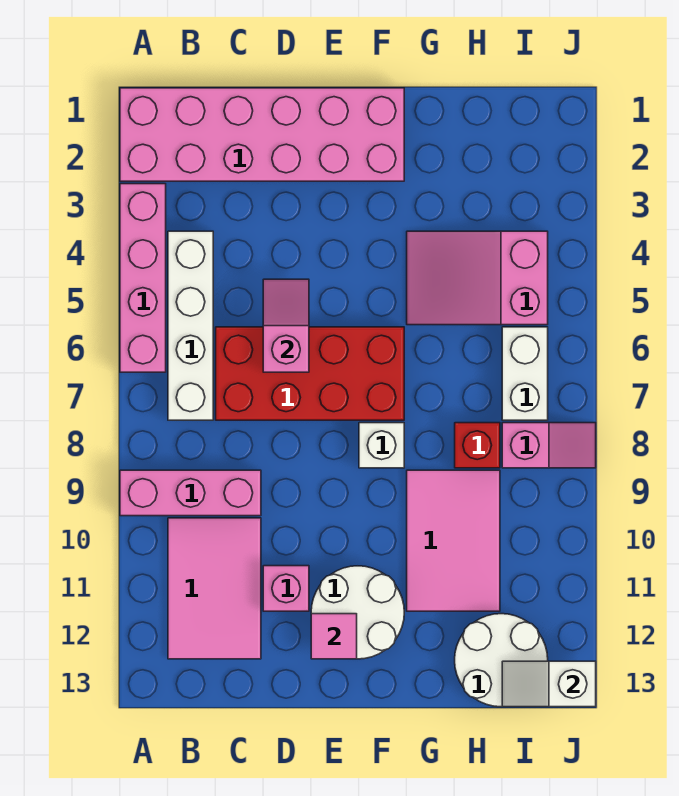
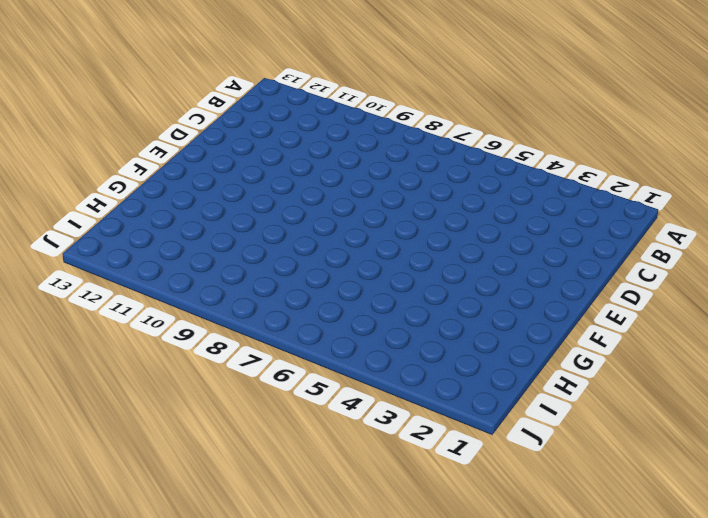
none -> pink 2x6 brick [120,88,404,181]
none -> pink 1x4 brick [120,184,166,372]
none -> pink 1x3 brick [120,470,261,516]

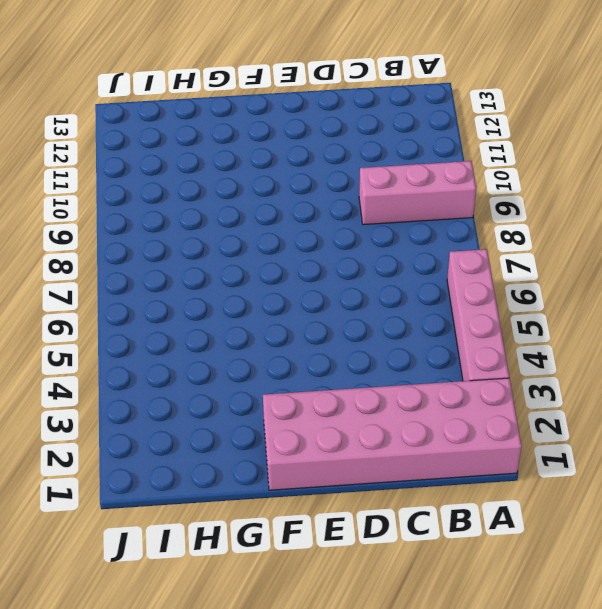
none -> white 1x4 brick [168,231,213,420]
none -> pink 2x3 tile [168,518,261,659]
none -> red 2x4 brick [216,327,404,420]

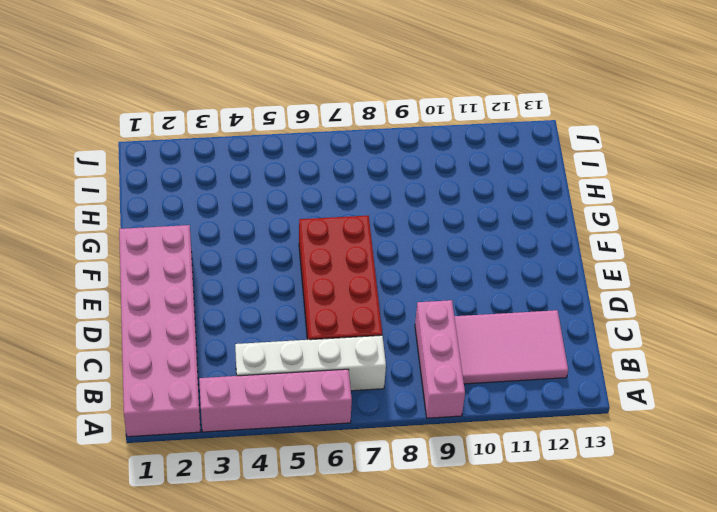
none -> pink 1x1 brick [263,566,309,611]
none -> white 2x2 round brick [311,566,404,659]
none -> white 1x1 brick [359,423,404,468]

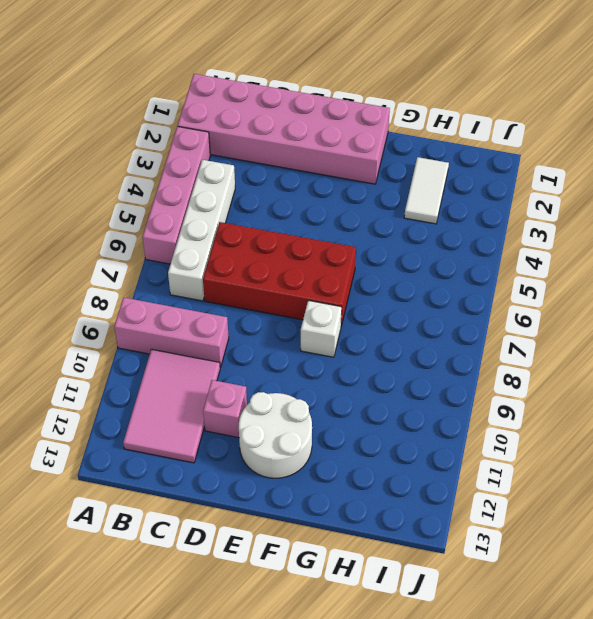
white 1x2 tile [404,157,449,224] -> none
none -> pink 2x3 slope [407,231,548,325]
none -> pink 2x3 tile [407,470,500,611]
none -> red 1x1 brick [455,423,500,468]

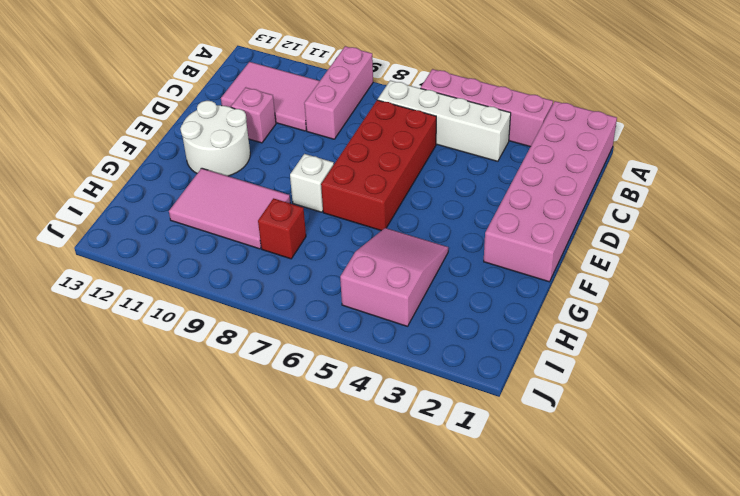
none -> white 2x2 round brick [455,614,548,707]
none -> white 1x2 brick [502,327,548,420]
none -> pink 1x2 slope [502,423,596,468]

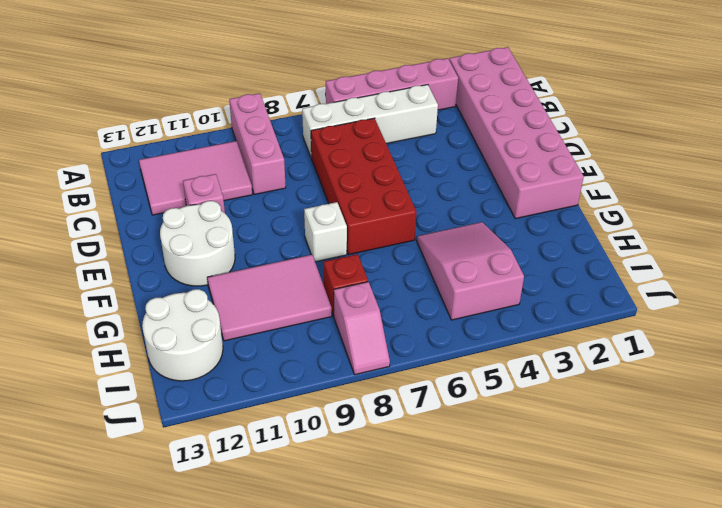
none -> white 1x2 brick [502,327,548,420]
none -> pink 1x2 slope [263,279,309,372]
none -> pink 1x1 tile [311,614,357,659]

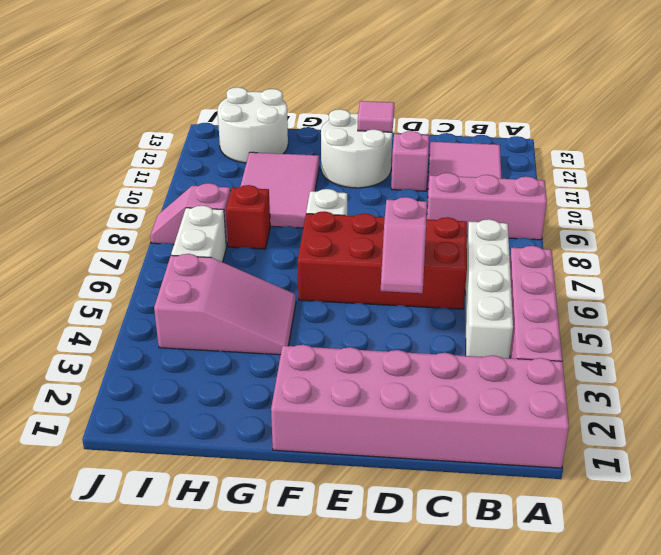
none -> white 1x2 slope [502,661,596,707]

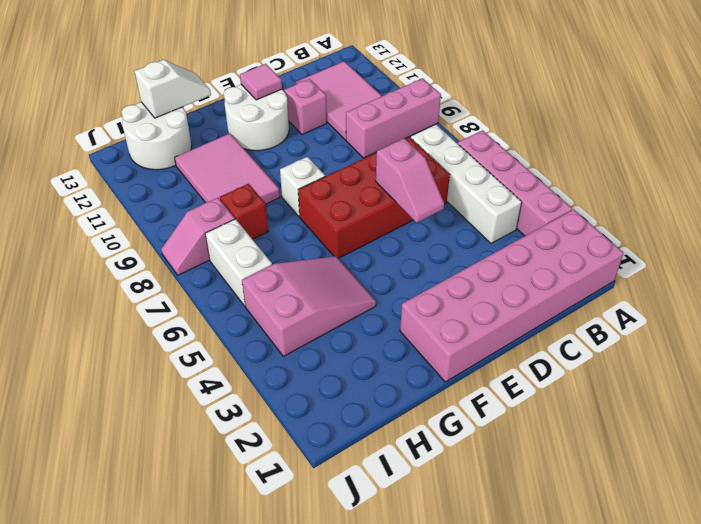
white 1x2 slope [135,60,211,118] -> white 1x2 slope moved to [502,661,596,707]

